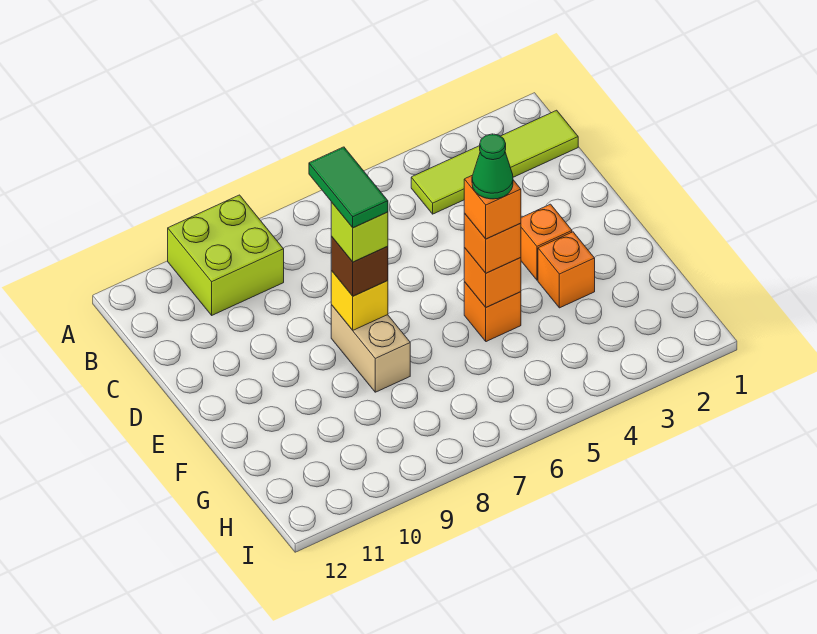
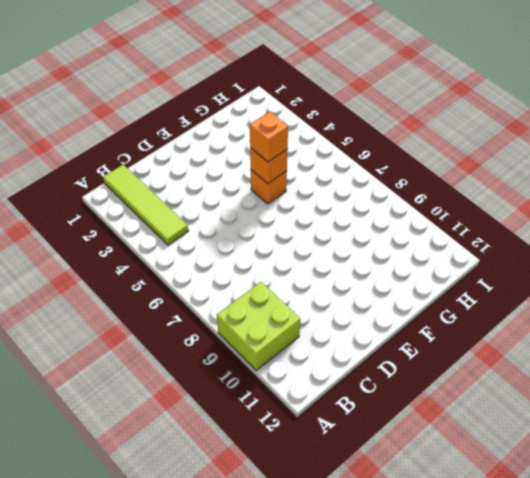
none -> orange 1x1 brick [521,204,572,280]
none -> tan 1x2 brick [331,305,410,392]
none -> orange 1x1 brick [538,232,595,308]

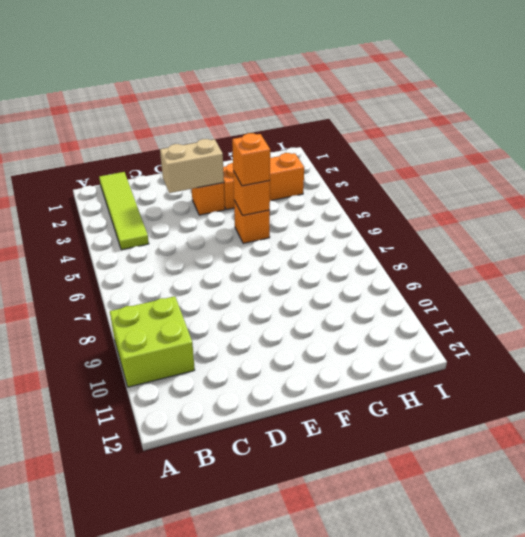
tan 1x2 brick [160,139,224,193] -> tan 1x2 brick moved to [331,305,410,392]
orange 1x3 brick [223,153,304,210] -> orange 1x1 brick [538,232,595,308]
none -> yellow 1x1 brick [331,271,388,330]
none -> brown 1x1 brick [331,236,388,296]
none -> lime 1x1 brick [331,202,388,262]

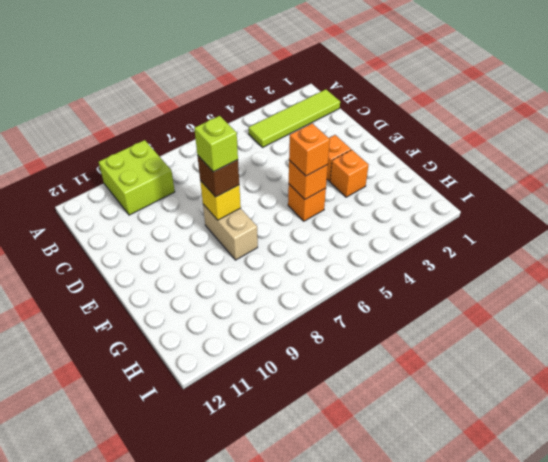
none -> orange 1x1 brick [464,176,521,239]
none -> green 1x2 tile [309,147,388,228]
none -> green 1x1 cone [472,134,513,199]

